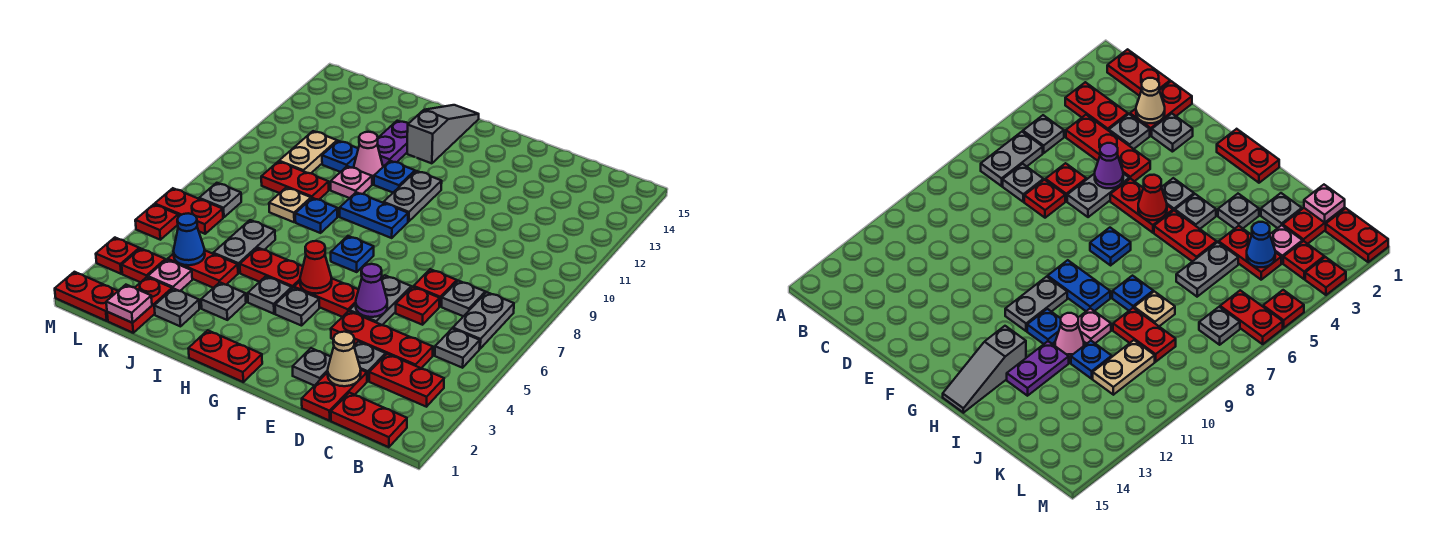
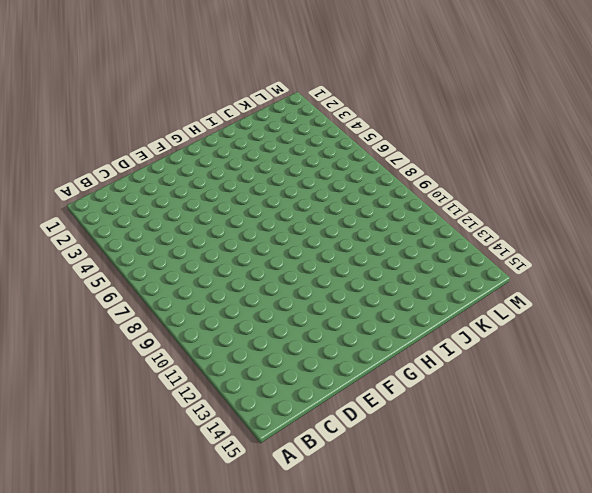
none -> red 1x2 plate [331,393,407,447]
none -> red 1x2 plate [369,354,444,407]
none -> grey 1x1 plate [435,329,480,368]
none -> grey 1x2 plate [453,292,514,349]

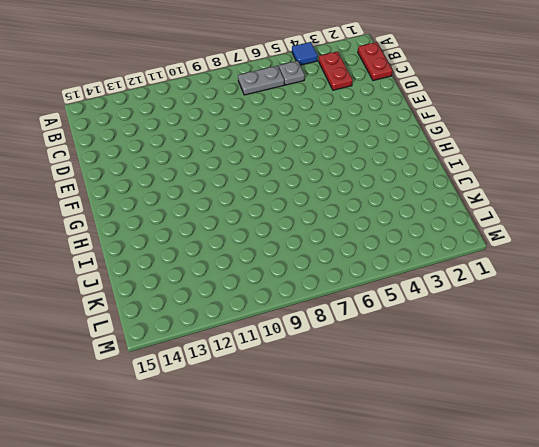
blue 1x1 tile [292,42,318,65] -> none
none -> red 1x3 plate [331,311,433,368]
none -> grey 1x1 plate [442,281,485,316]
none -> red 1x2 plate [302,370,367,421]
none -> grey 1x1 plate [354,342,386,381]

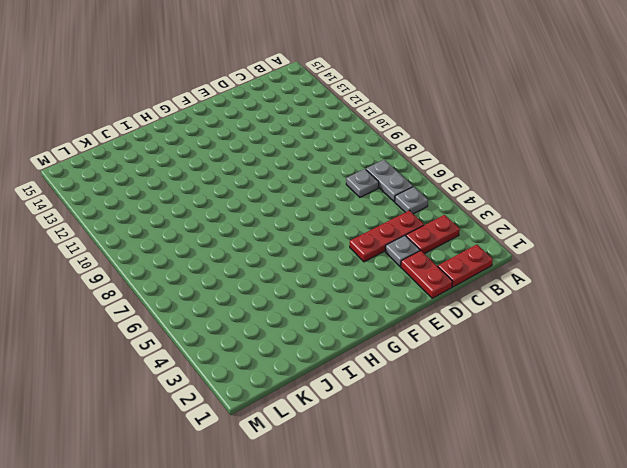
none -> red 1x1 plate [396,287,440,325]
none -> red 1x1 plate [414,269,457,307]
none -> grey 1x1 plate [293,348,331,386]
none -> grey 1x2 plate [349,275,411,325]

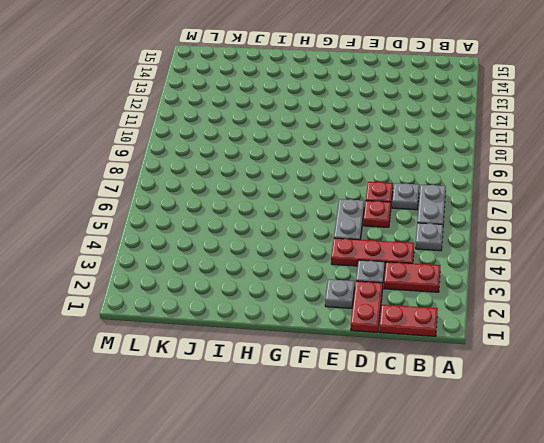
none -> red 1x2 plate [294,279,359,317]
none -> red 1x2 plate [188,330,262,382]
none -> grey 1x1 plate [275,288,319,326]
none -> blue 1x1 plate [331,236,374,272]

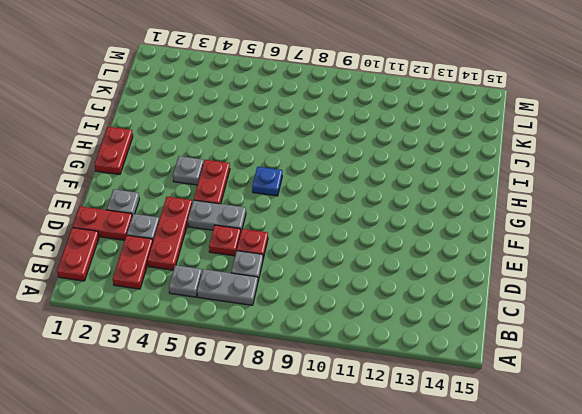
none -> blue 1x2 plate [340,192,408,238]
none -> grey 1x2 plate [383,171,442,222]
none -> grey 1x1 plate [248,276,292,314]
none -> red 1x2 plate [240,248,303,288]

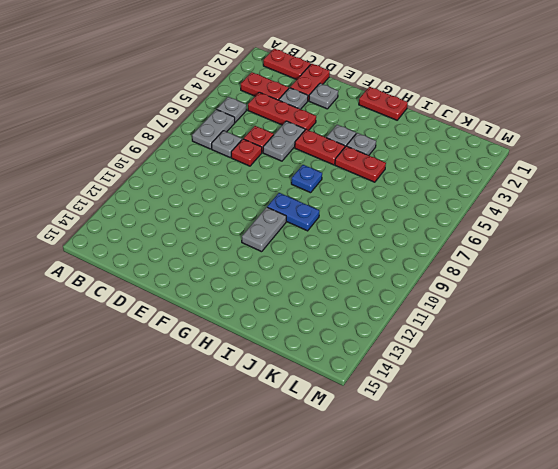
none -> blue 1x1 plate [374,161,415,192]
none -> grey 1x3 slope [407,105,479,163]
none -> grey 1x1 plate [201,282,246,320]
none -> blue 1x1 plate [295,198,337,233]

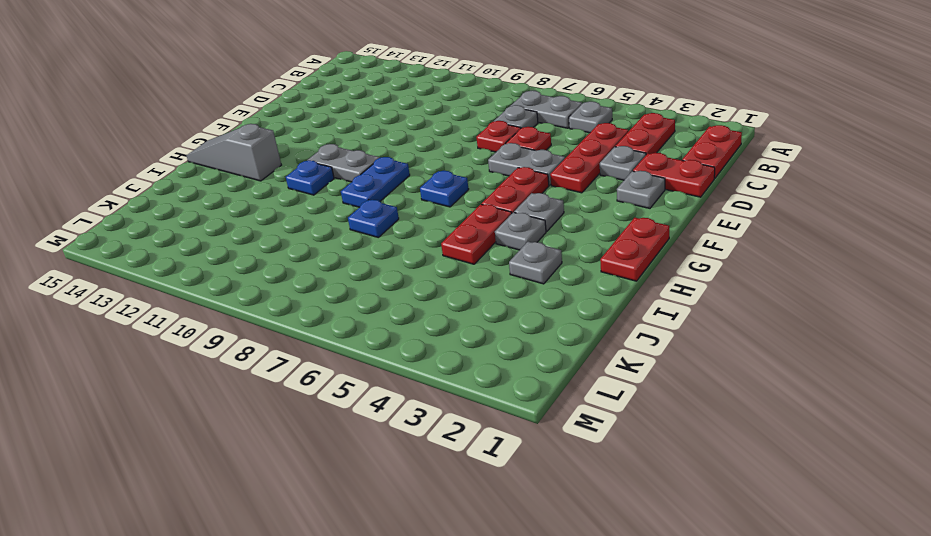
none -> pink 1x1 plate [331,166,372,198]
none -> pink 1x1 cone [354,132,383,181]
none -> purple 1x2 plate [377,121,408,167]
none -> grey 1x1 plate [154,289,199,326]

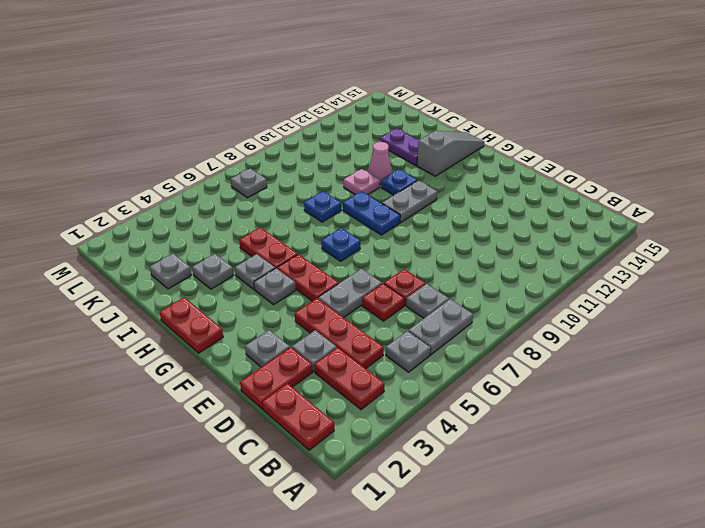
purple 1x2 plate [380,128,419,165] -> purple 1x2 plate turned to [377,121,408,167]
none -> red 1x2 plate [168,251,238,288]
none -> grey 1x2 plate [213,220,275,273]
none -> tan 1x1 plate [269,187,311,222]
none -> red 1x2 plate [261,161,329,200]

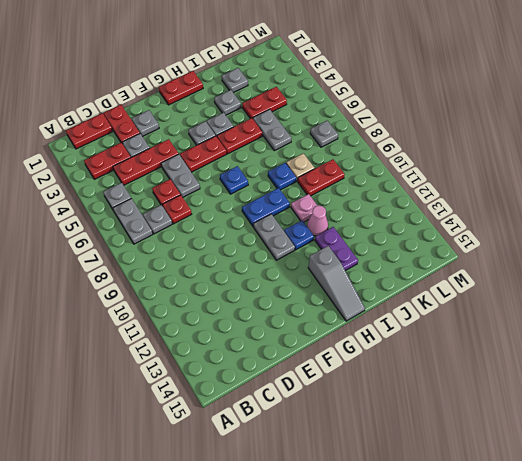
none -> blue 1x1 plate [322,141,358,172]
none -> red 1x2 plate [107,277,172,333]
none -> pink 1x1 plate [148,260,192,291]
none -> tan 1x2 plate [279,131,337,173]

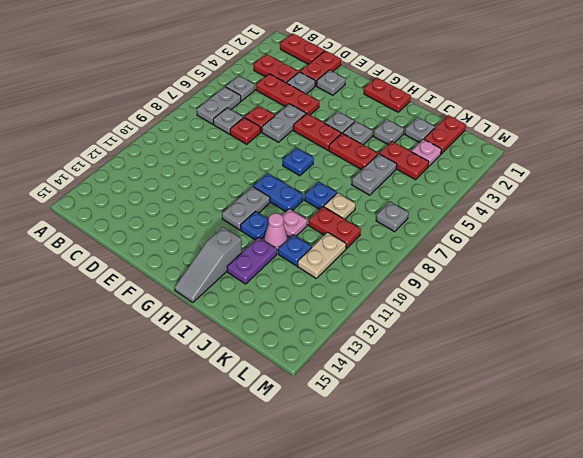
none -> red 1x2 plate [55,272,118,321]
none -> red 1x1 plate [122,248,165,282]
none -> red 1x2 plate [155,188,223,234]
none -> red 1x1 plate [96,238,139,274]

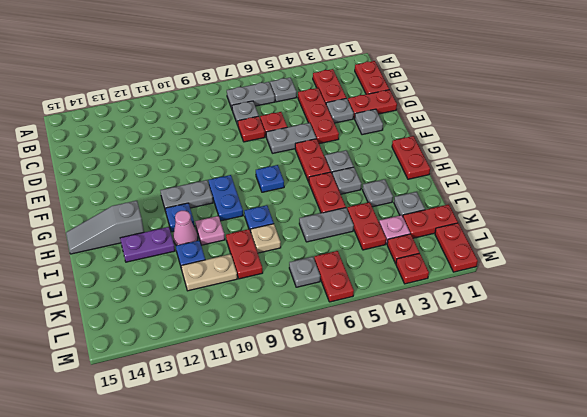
none -> red 1x1 plate [135,204,178,240]
none -> tan 1x1 cone [328,332,361,386]
none -> purple 1x1 cone [356,264,387,317]
none -> red 1x1 cone [300,241,332,294]

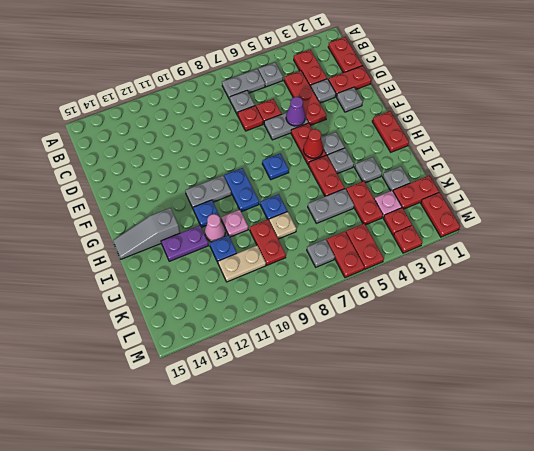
red 1x2 plate [346,223,384,269] -> red 1x1 plate [135,204,178,240]
none -> tan 1x1 cone [328,332,361,386]
none -> pink 1x1 plate [106,285,152,323]
none -> blue 1x1 cone [173,213,205,265]

